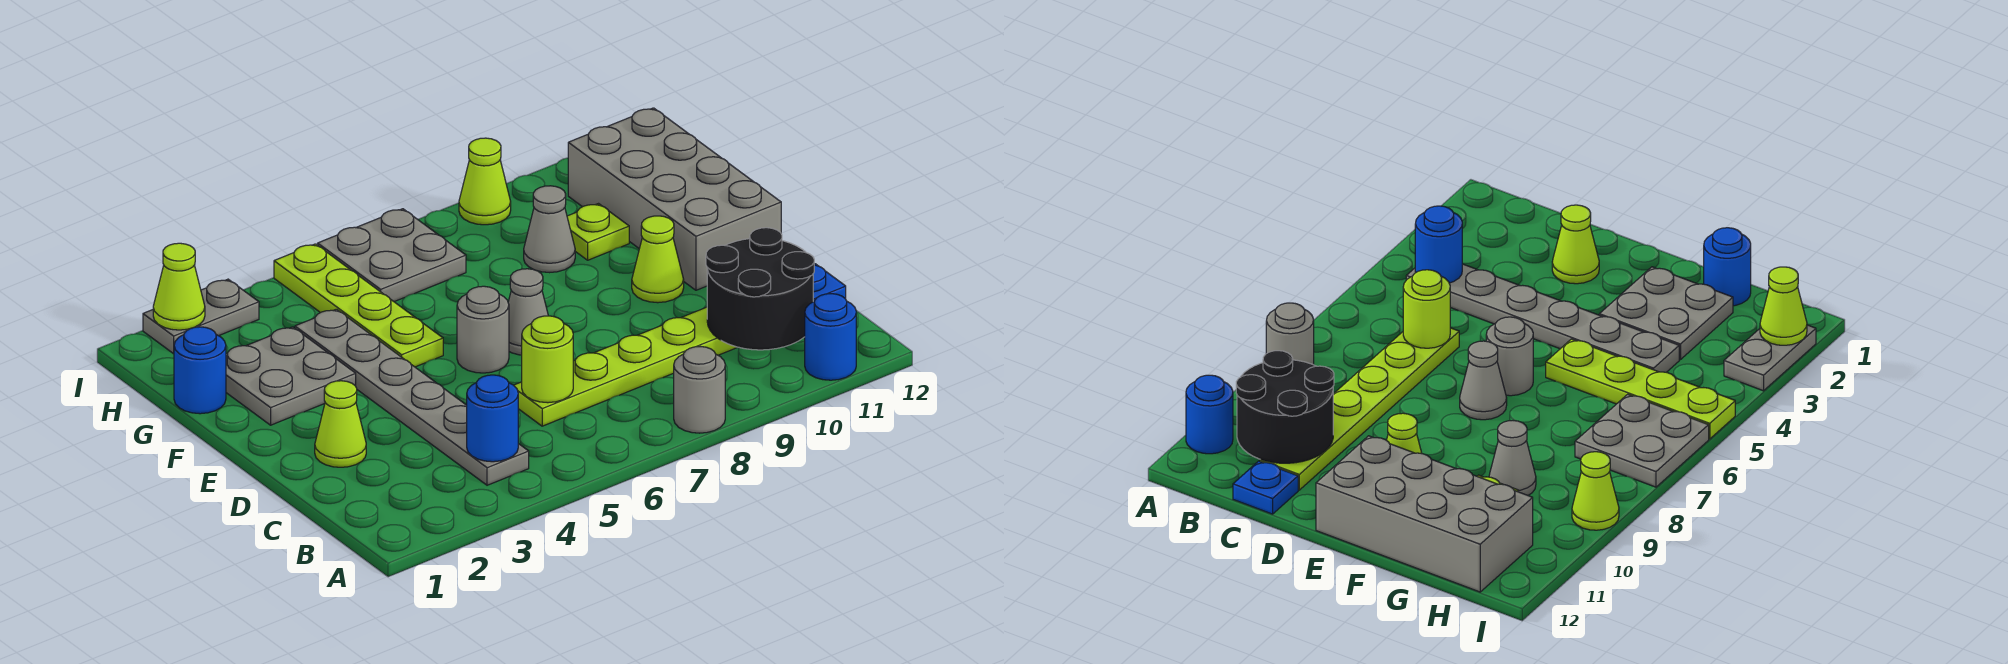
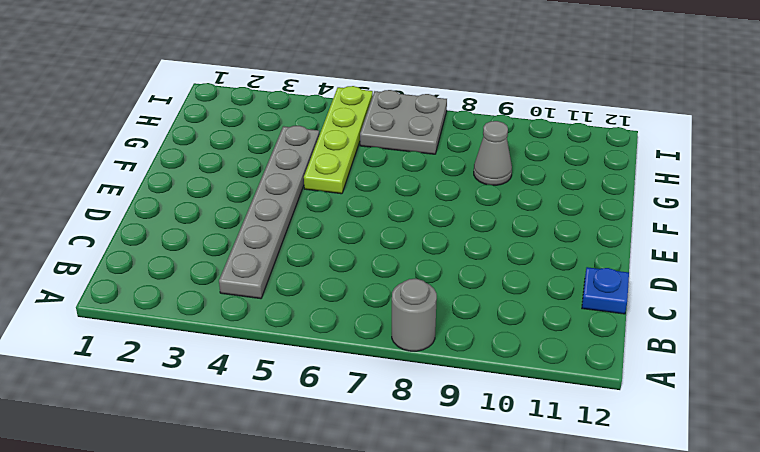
none -> blue 1x1 round brick [805,294,856,380]
none -> lime 1x6 plate [514,307,738,426]
none -> lime 1x1 cone [315,381,366,467]

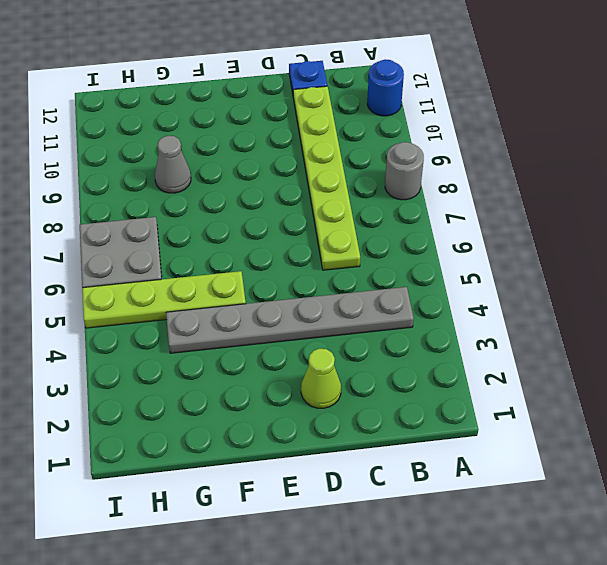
none -> grey 1x1 round brick [457,286,509,373]
none -> grey 1x1 cone [508,269,548,355]
none -> lime 1x1 cone [632,216,684,303]

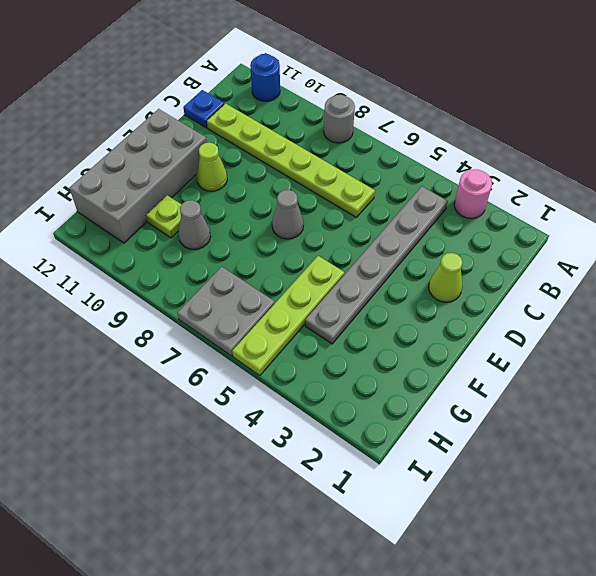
pink 1x1 round brick [454,169,492,218] -> none
none -> grey 1x1 round brick [457,286,509,373]
none -> grey 2x2 plate [226,327,356,425]
none -> blue 1x1 round brick [174,327,226,414]

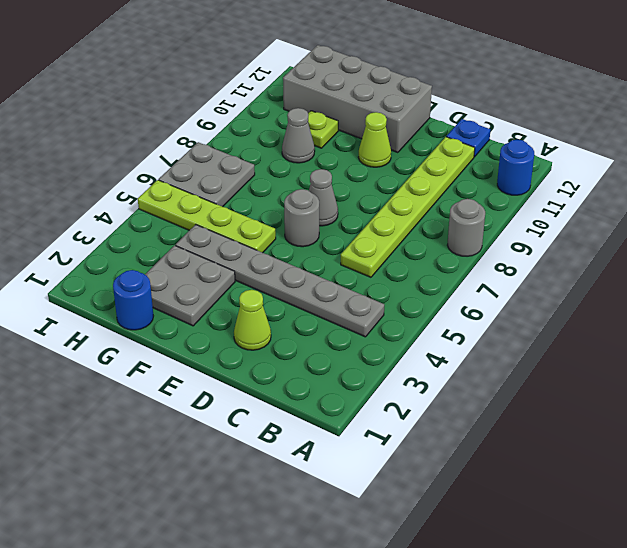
none -> grey 1x2 plate [143,279,259,354]
none -> lime 1x1 cone [459,138,511,225]
none -> blue 1x1 round brick [467,375,518,462]

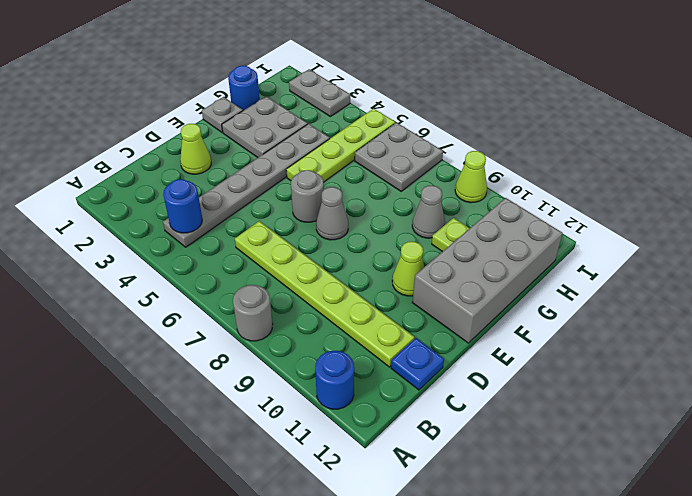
grey 1x1 plate [202,97,243,132] -> none
none -> black 2x2 round brick [706,228,814,350]
none -> lime 1x1 round brick [522,316,573,403]
none -> lime 1x1 cone [153,243,205,330]

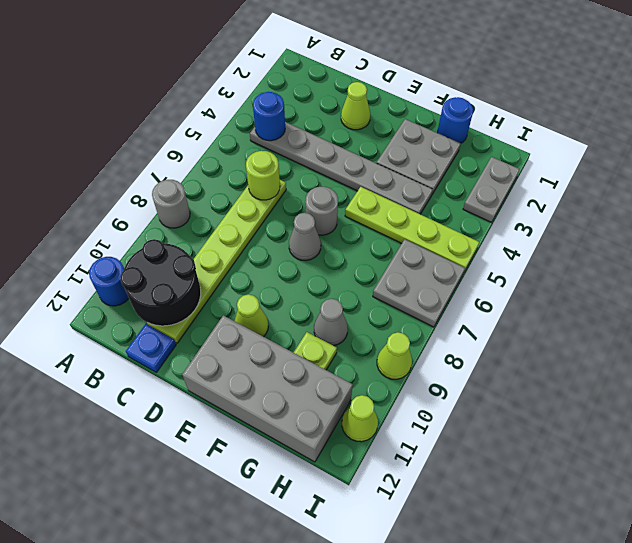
lime 1x1 cone [342,395,378,442] -> lime 1x1 cone moved to [153,243,205,330]

